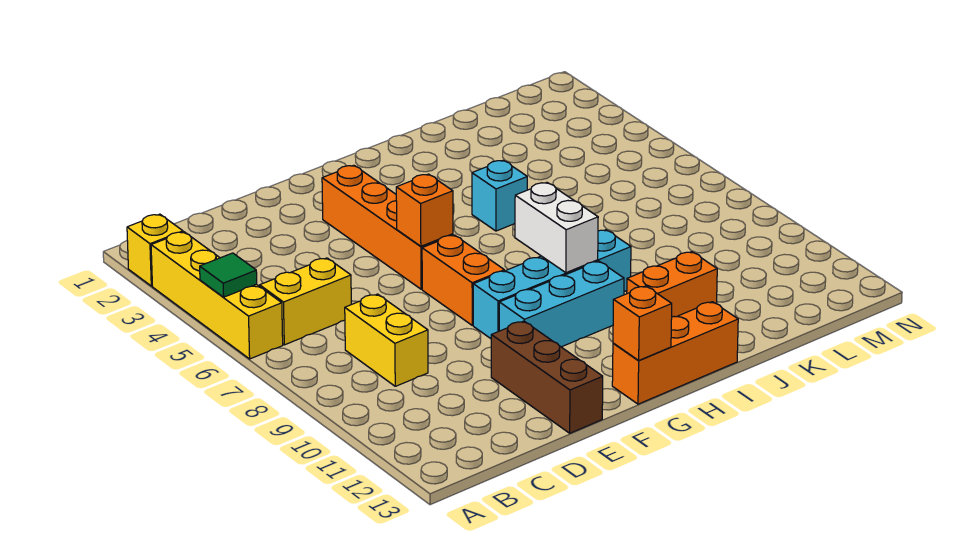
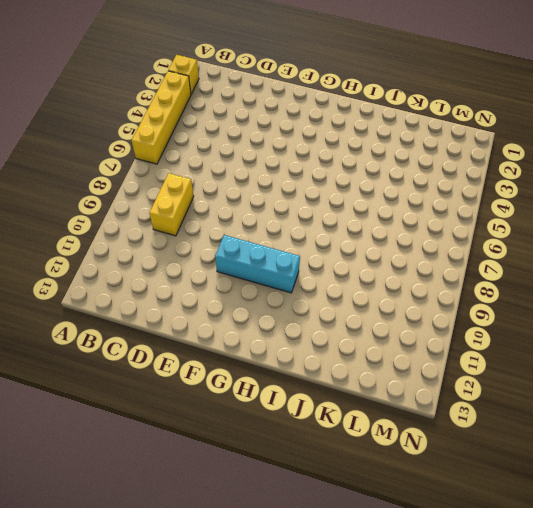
none -> yellow 1x2 brick [260,258,351,345]
none -> brown 1x3 brick [491,321,603,433]
none -> orange 1x4 brick [322,165,453,289]

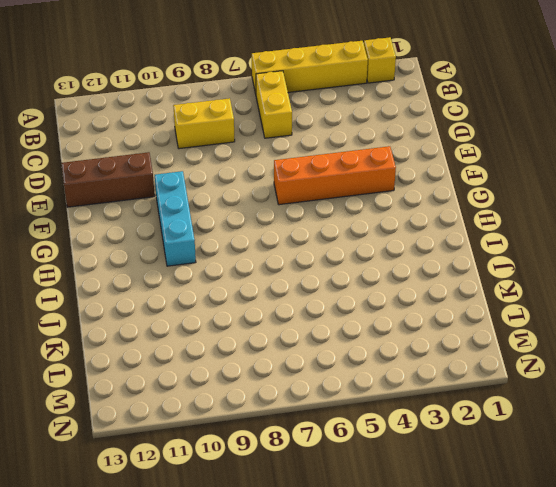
none -> orange 1x2 brick [422,235,504,325]
none -> cyan 1x4 brick [473,230,631,339]
none -> orange 1x3 brick [612,302,738,404]

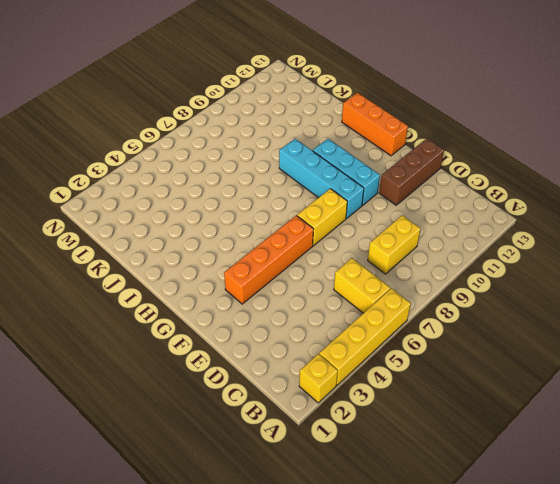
yellow 1x2 brick [297,189,348,246] -> orange 1x2 brick [422,235,504,325]
none -> cyan 1x1 brick [472,160,527,231]
none -> orange 1x2 brick [627,252,717,317]
none -> green 1x1 tile [200,253,257,297]

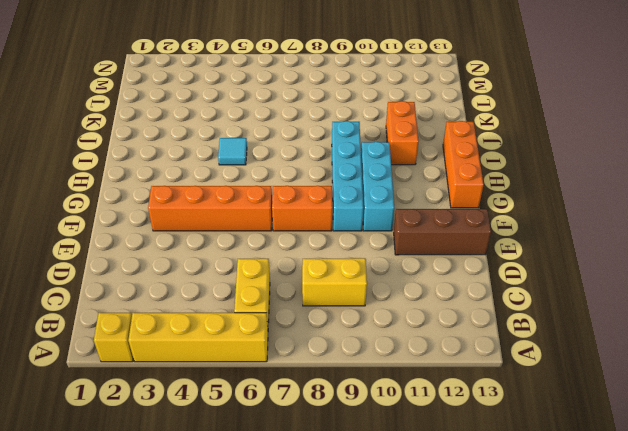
cyan 1x1 tile [218,138,247,165] -> cyan 1x1 brick [472,160,527,231]
none -> green 1x1 tile [200,253,257,297]
none -> orange 1x1 brick [396,174,453,246]
none -> orange 1x1 brick [613,286,672,361]

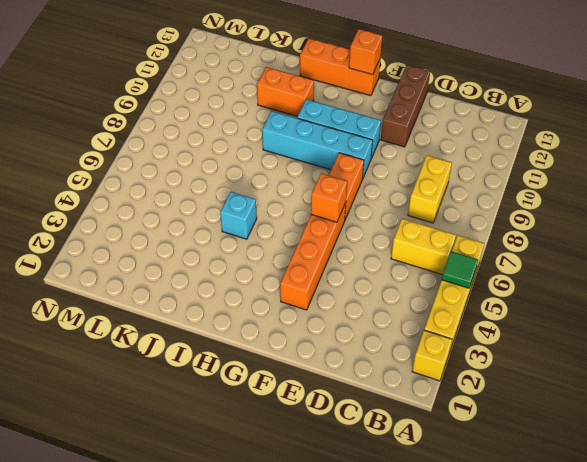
none -> white 1x2 brick [515,183,598,273]

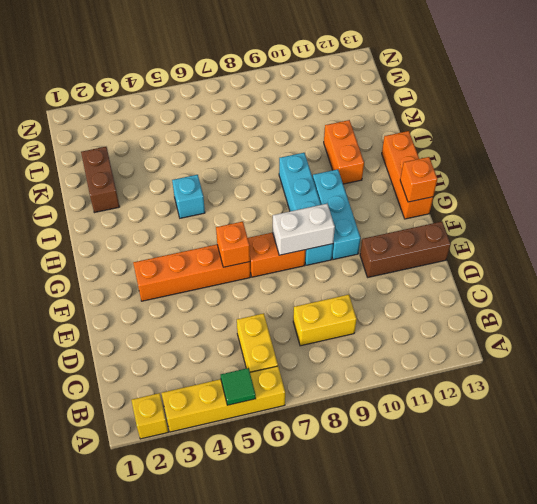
white 1x2 brick [273,204,335,255] -> white 1x2 brick moved to [515,183,598,273]
brown 1x2 brick [81,147,120,213] -> none

